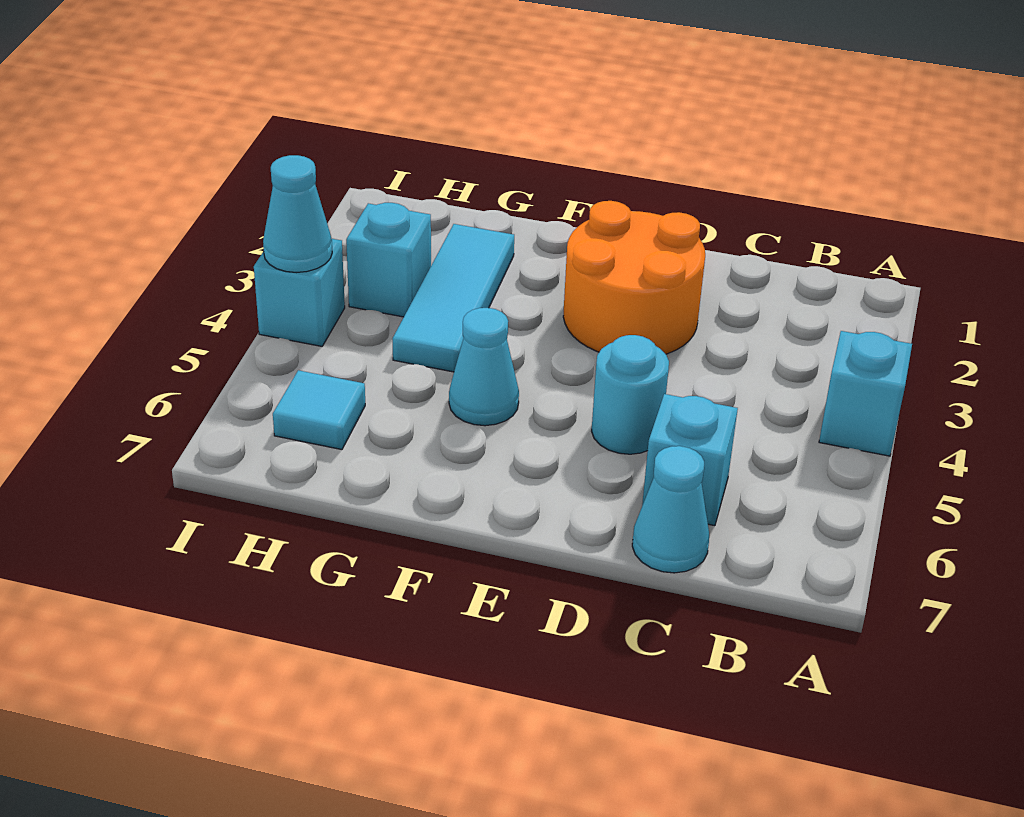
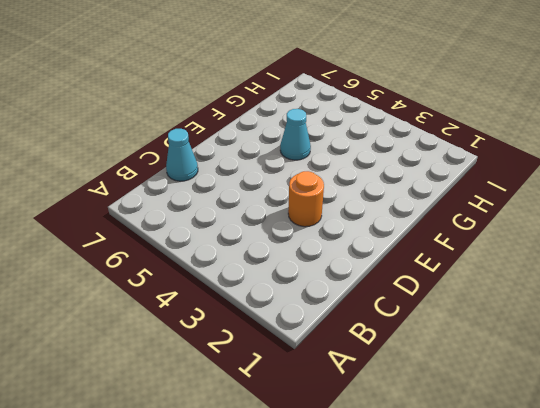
orange 1x1 round brick [288,171,324,227] -> orange 2x2 round brick [563,201,705,354]
none -> cyan 1x1 brick [819,331,912,456]
none -> cyan 1x1 brick [642,394,738,526]

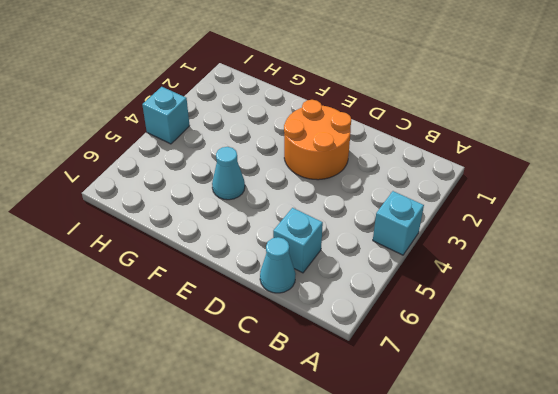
none -> cyan 1x1 round brick [592,335,669,454]
none -> cyan 1x3 tile [392,224,514,372]

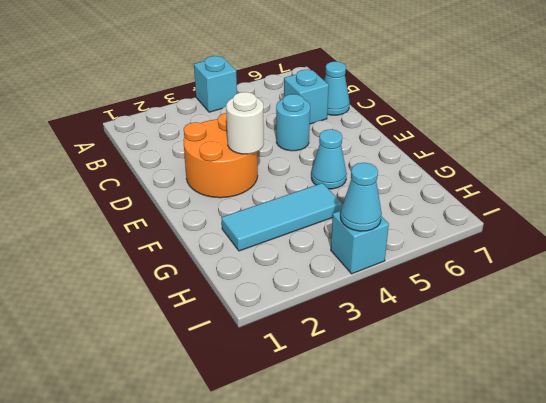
white 1x1 round brick [226,92,264,154] -> none
none -> cyan 1x1 brick [346,203,431,317]
none -> cyan 1x1 tile [273,370,365,450]

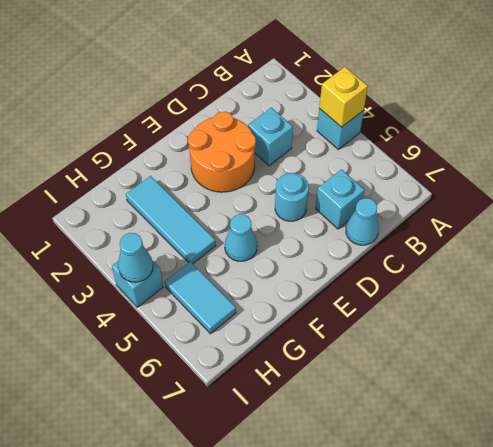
yellow 1x1 brick [319,67,368,127] -> none
cyan 1x1 brick [248,108,293,166] -> cyan 1x1 brick moved to [346,203,431,317]
cyan 1x2 tile [165,262,236,334] -> cyan 1x1 tile [273,370,365,450]

